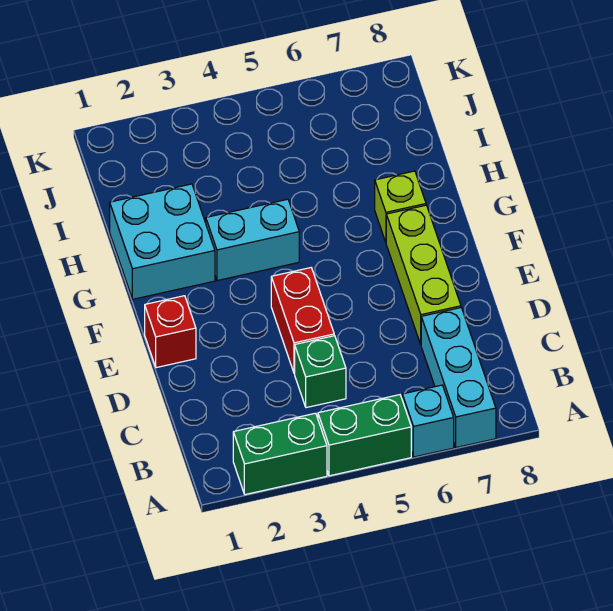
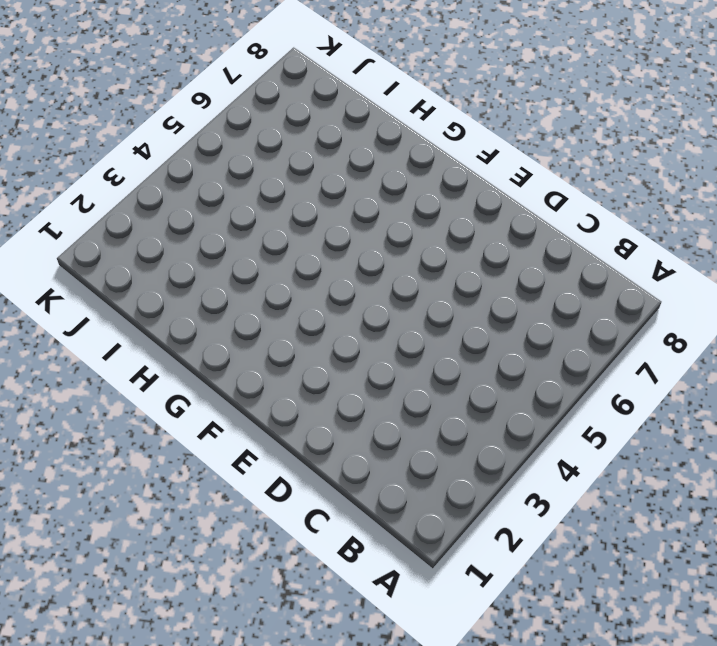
none -> green 1x2 brick [233,413,327,495]
none -> green 1x2 brick [318,395,411,476]

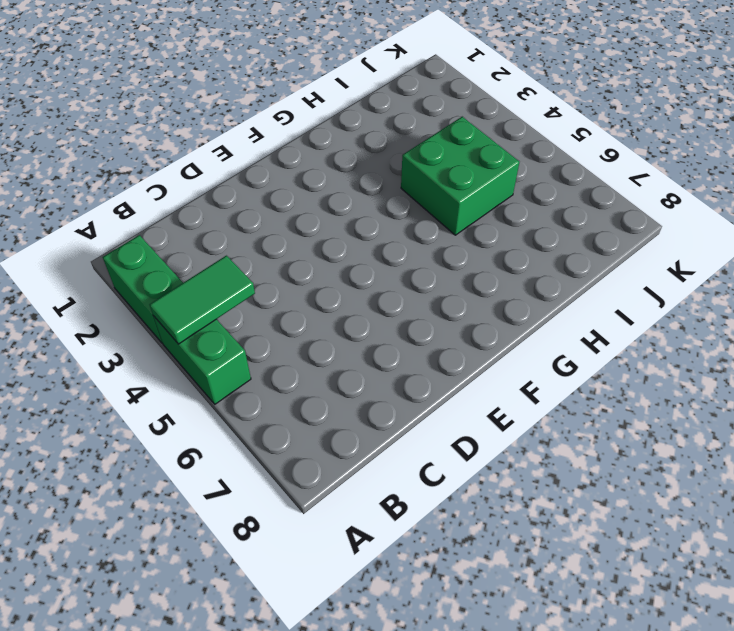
green 1x2 tile [149,256,255,344] -> none
green 2x2 brick [401,117,519,235] -> none
none -> cyan 1x1 brick [402,385,454,457]
none -> cyan 1x3 brick [421,308,496,448]

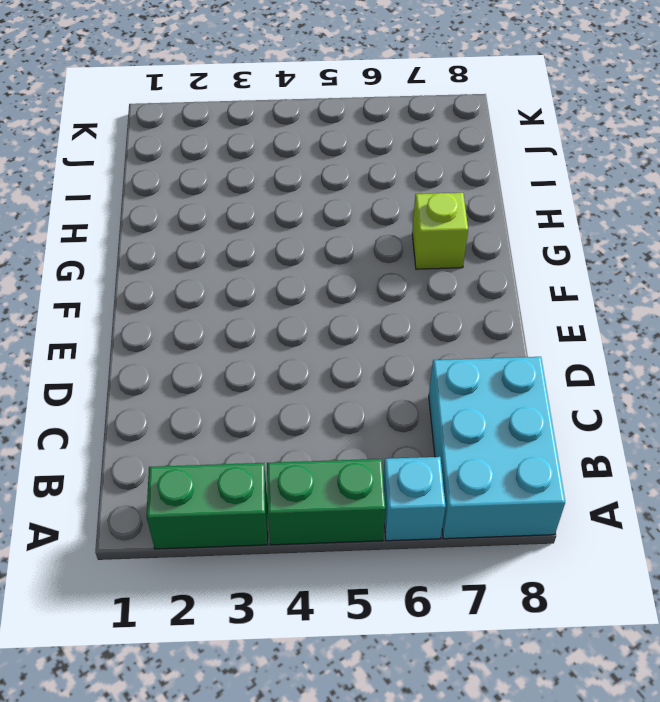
cyan 2x3 brick [429,357,565,539] -> cyan 1x3 brick [421,308,496,448]
none -> green 1x1 brick [295,336,346,408]
none -> red 1x2 brick [271,268,334,374]

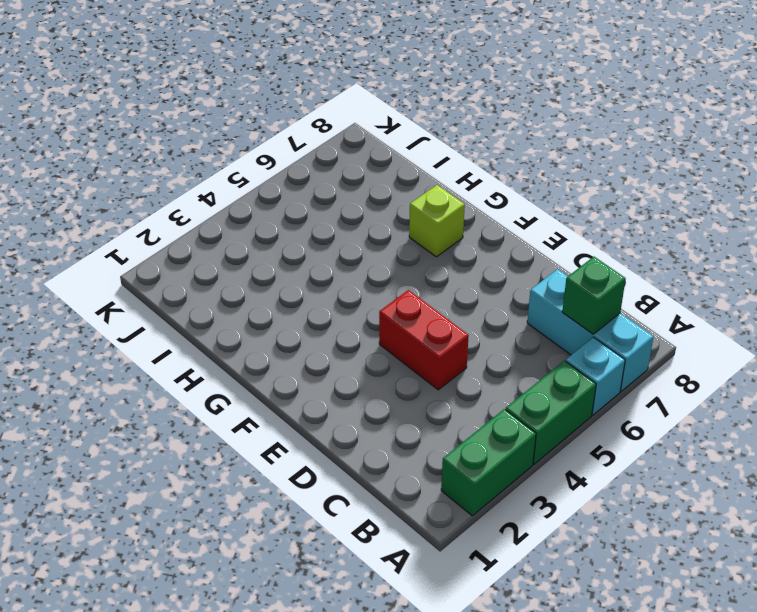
green 1x1 brick [562,257,626,334] -> green 1x1 brick moved to [295,336,346,408]
none -> lime 1x3 brick [386,205,461,344]
none -> red 1x1 brick [145,296,196,368]

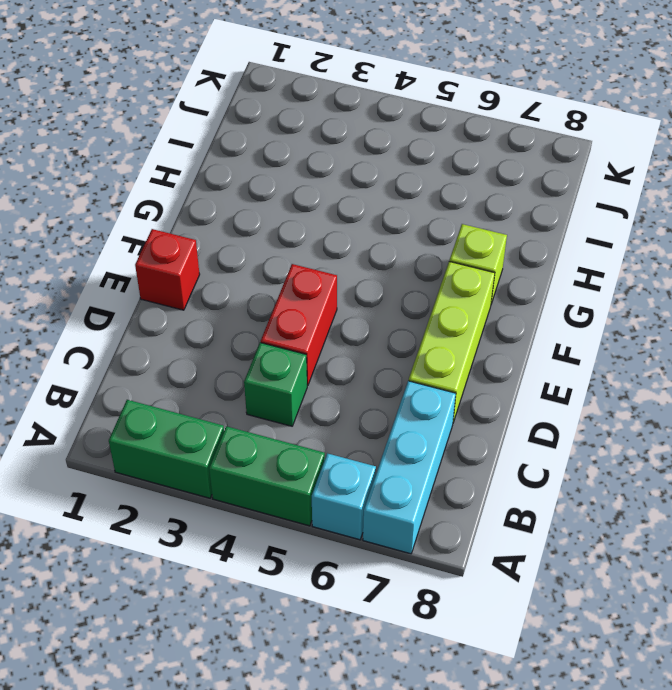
none -> cyan 2x2 brick [110,184,215,299]
none -> cyan 1x2 brick [206,199,299,281]

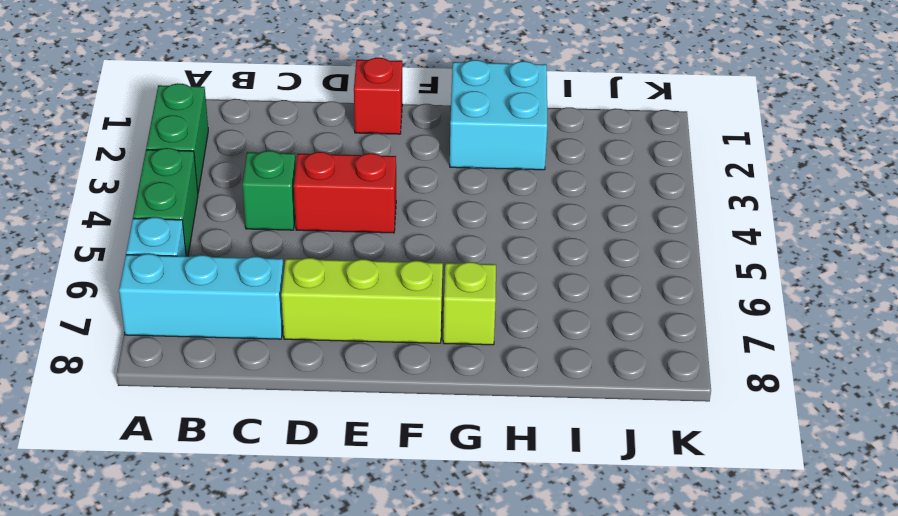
none -> cyan 1x2 brick [206,199,299,281]

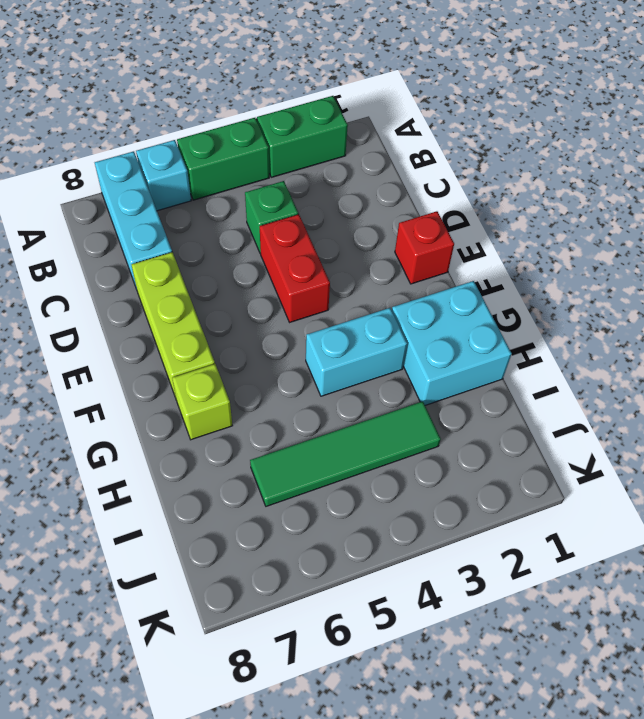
green 1x4 tile [250,401,441,506] -> none

